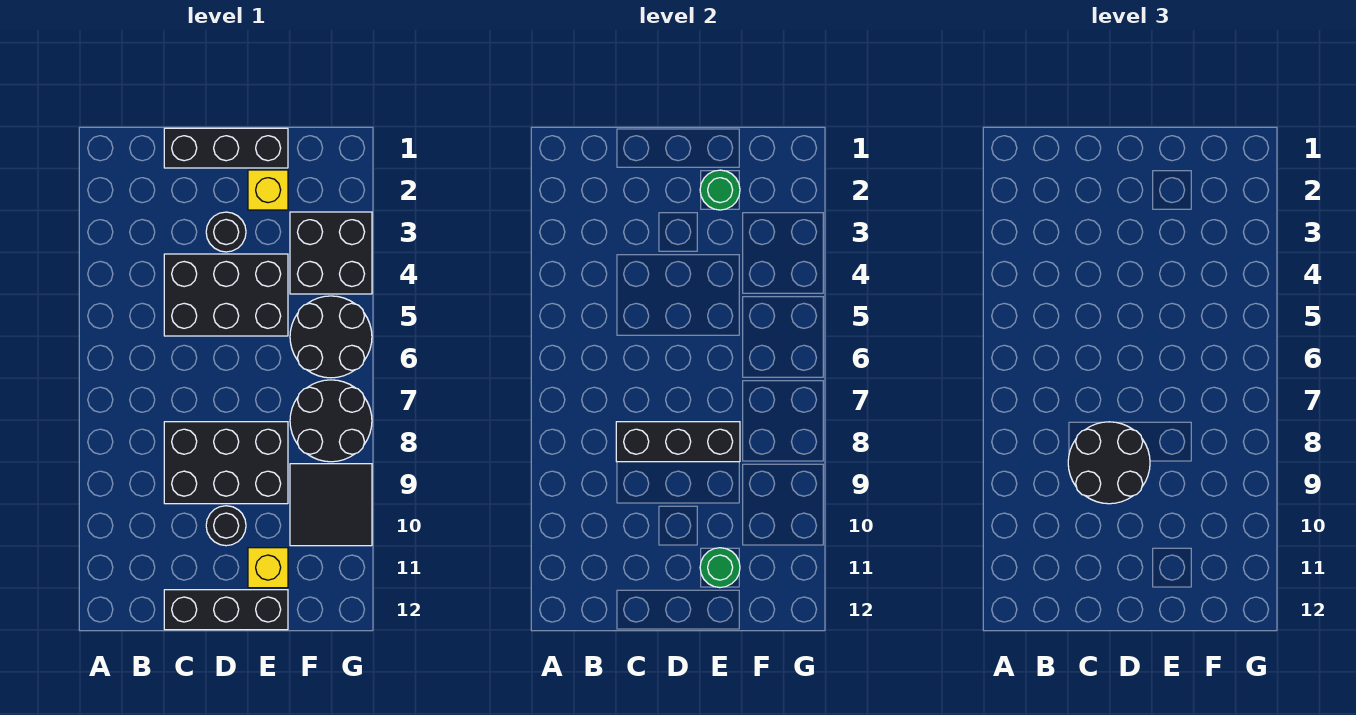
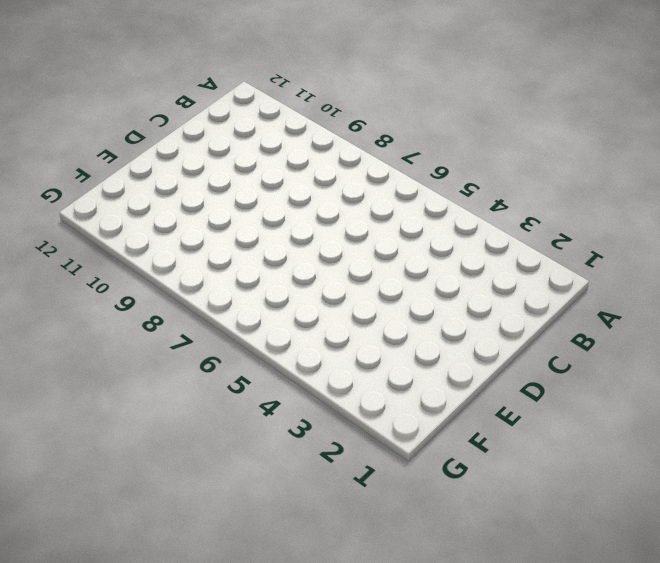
none -> black 1x3 brick [164,128,288,168]
none -> black 2x3 brick [164,254,288,336]
none -> black 2x3 brick [164,422,288,504]

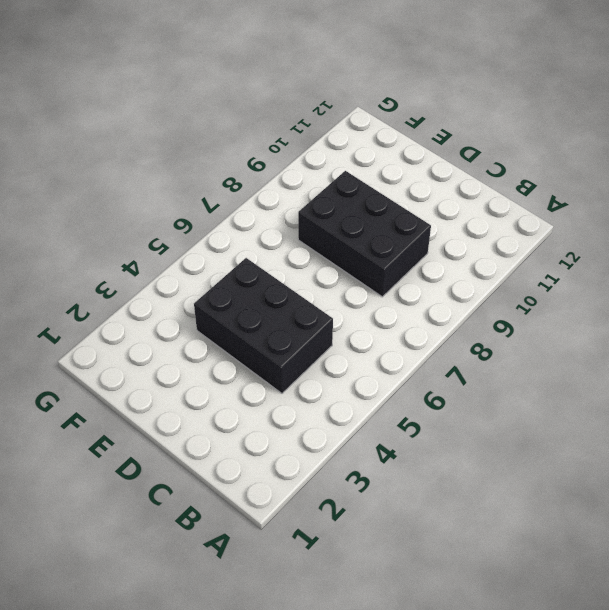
none -> black 1x3 brick [164,128,288,168]
none -> black 1x3 brick [164,590,288,630]
none -> black 1x1 round brick [206,212,246,252]

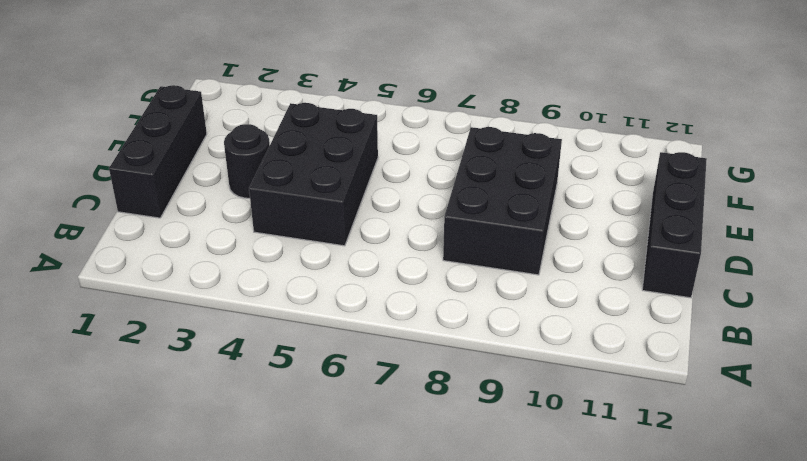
none -> black 1x1 round brick [206,506,246,546]
none -> yellow 1x1 brick [248,170,288,210]
none -> yellow 1x1 brick [248,548,288,588]

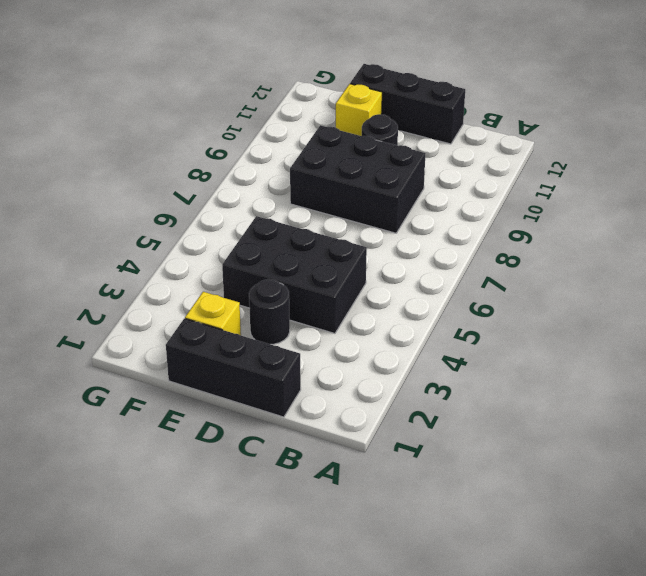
none -> black 2x2 brick [290,212,372,294]
none -> black 2x2 round brick [290,296,372,378]
none -> black 2x2 round brick [290,380,372,462]

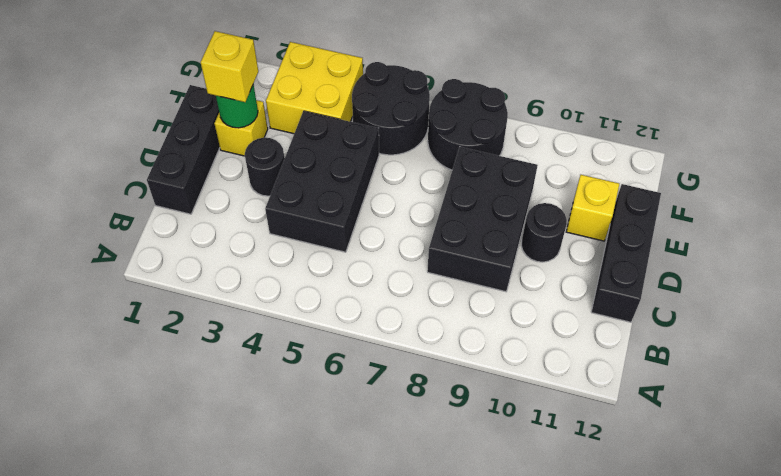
yellow 1x1 brick [201,31,258,102] -> none
yellow 2x2 brick [266,42,363,134] -> black 2x2 brick [290,212,372,294]
none -> black 2x2 tile [290,464,372,546]
none -> black 1x3 brick [616,422,740,462]
none -> green 1x1 round brick [700,548,740,588]

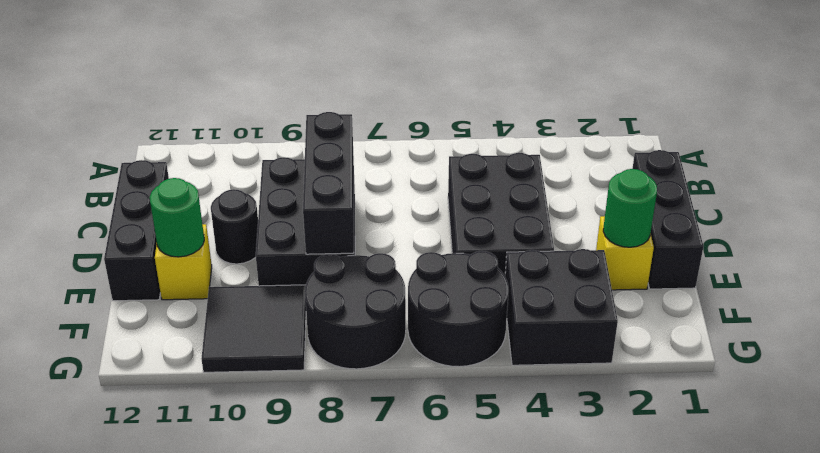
none -> black 1x1 round brick [206,212,246,252]
none -> black 2x2 round brick [1068,422,1150,504]

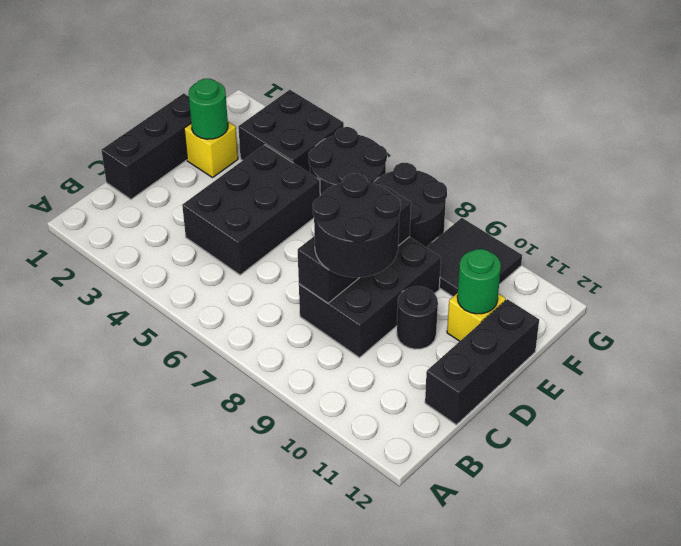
none -> black 1x1 round brick [206,212,246,252]

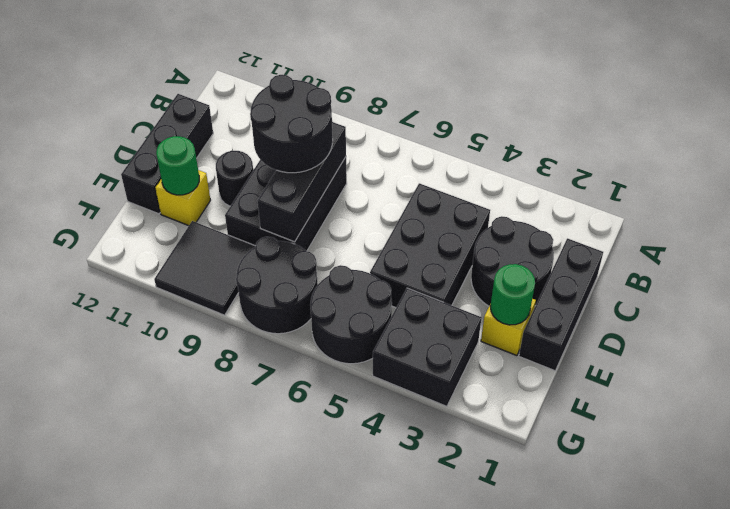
black 2x2 round brick [471,216,554,306] -> black 1x1 round brick [206,212,246,252]

